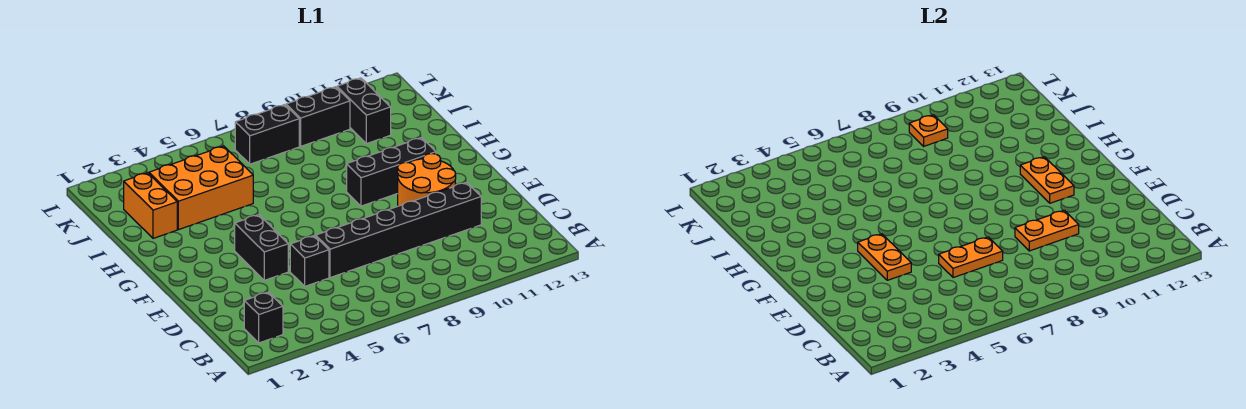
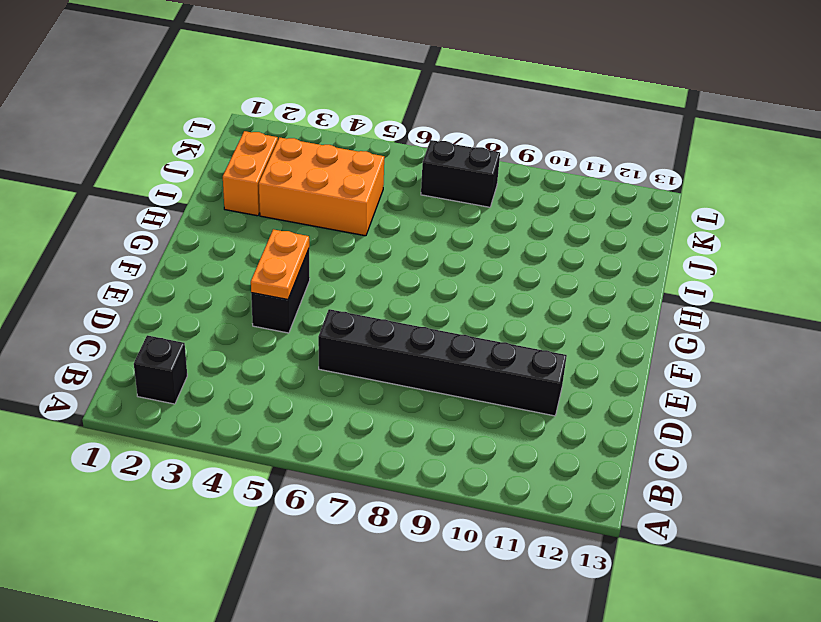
none -> black 1x1 brick [290,236,329,286]
none -> orange 2x2 round brick [397,154,456,206]
none -> black 1x3 brick [347,138,436,206]

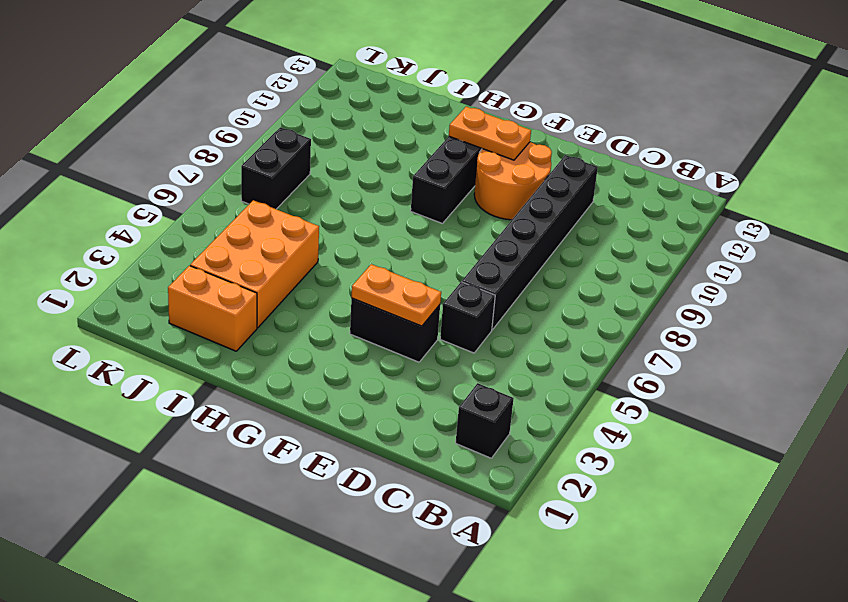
none -> black 1x2 brick [337,78,391,144]
none -> black 1x2 brick [286,87,350,146]
none -> orange 1x2 plate [939,237,1003,278]

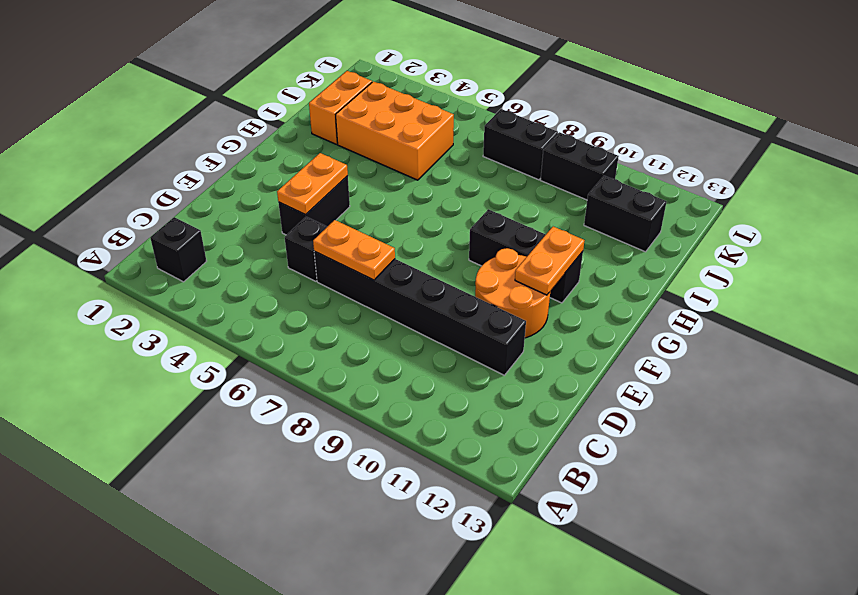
black 1x2 brick [584,176,667,252] -> black 1x2 brick turned to [337,78,391,144]
none -> orange 1x2 plate [1015,210,1079,251]
none -> orange 1x1 plate [909,115,948,146]

